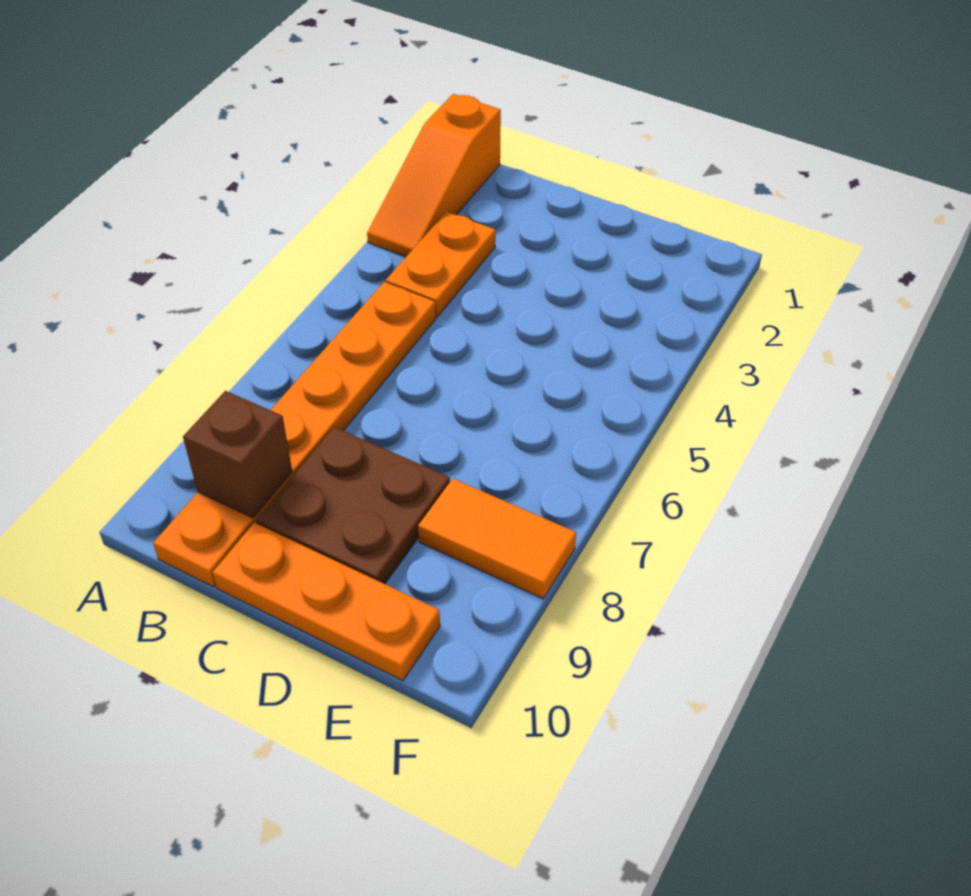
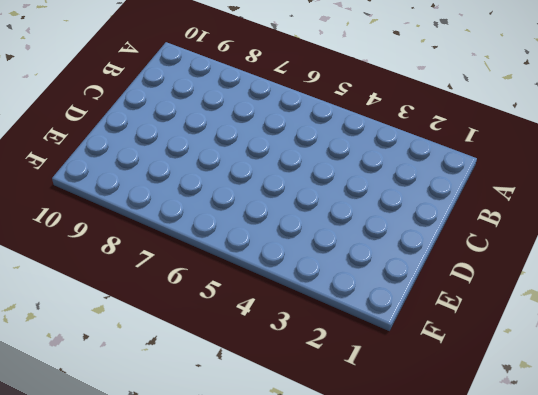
none -> orange 1x3 slope [367,94,501,257]
none -> orange 1x2 plate [386,212,496,317]

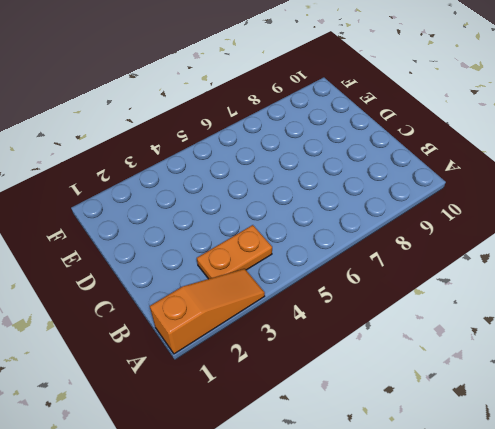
none -> orange 1x6 plate [153,282,436,587]
none -> brown 2x2 plate [256,427,450,584]

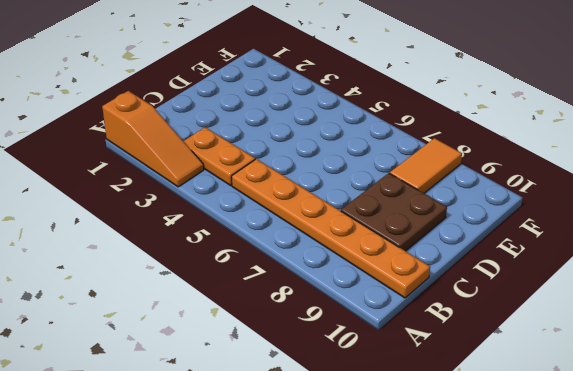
none -> orange 1x3 plate [213,523,440,681]
none -> brown 1x1 brick [183,391,292,518]

